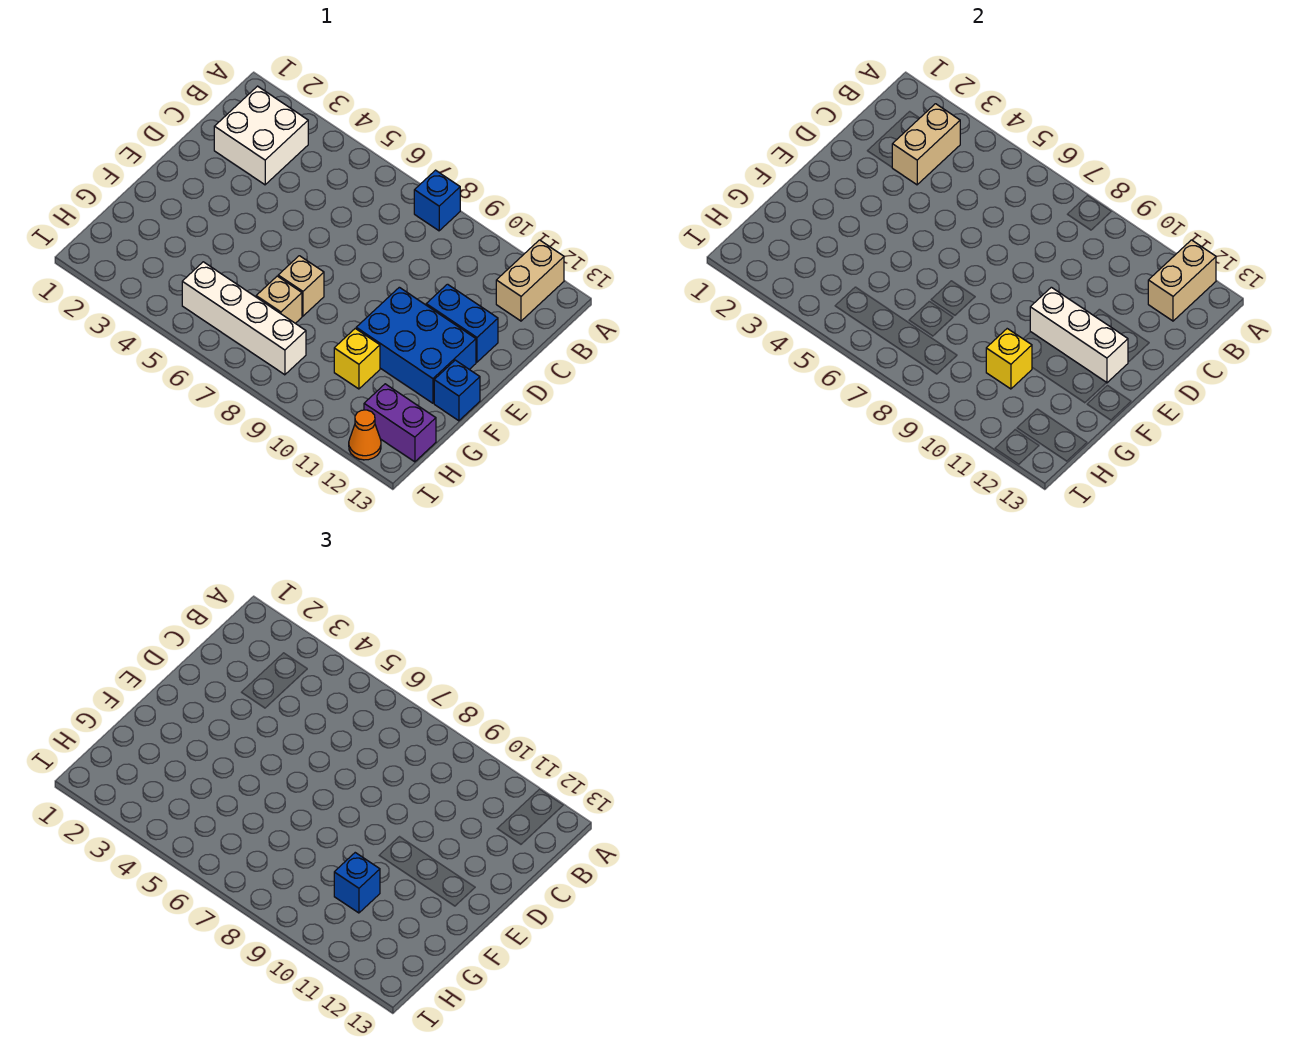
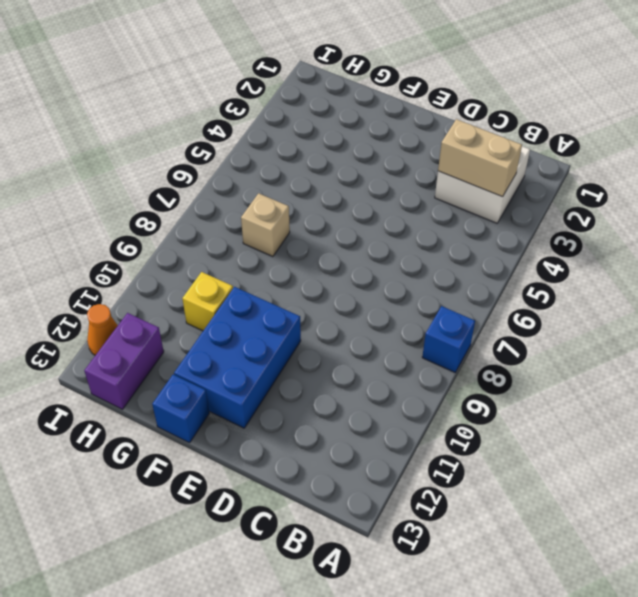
none -> tan 1x2 brick [496,240,564,321]
none -> blue 1x2 brick [426,284,498,362]
none -> tan 1x1 brick [278,256,324,316]

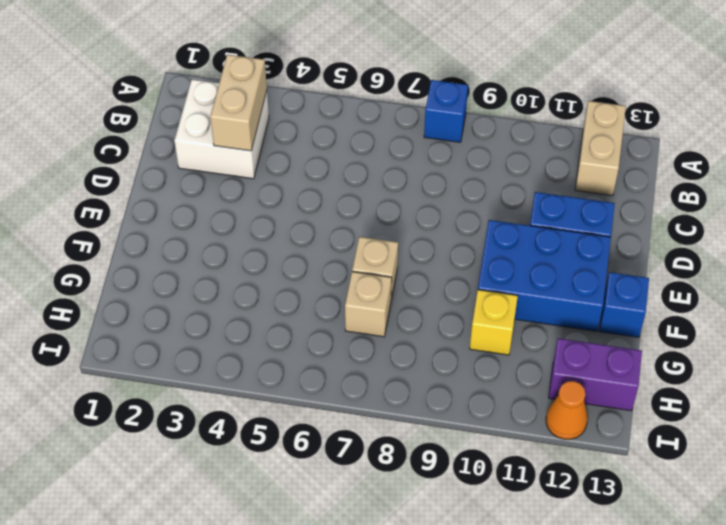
none -> white 1x4 brick [182,262,306,375]
none -> tan 1x2 brick [1148,240,1216,321]
none -> white 1x3 brick [1030,287,1128,383]

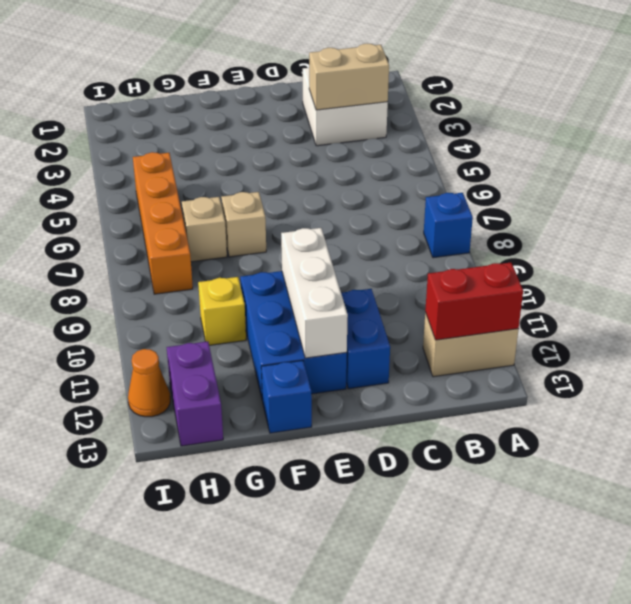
red 1x2 brick [425,262,523,340] -> tan 1x2 brick [1148,240,1216,321]
orange 1x4 brick [133,152,193,294] -> white 1x4 brick [182,262,306,375]
none -> yellow 1x1 brick [986,329,1032,389]
none -> blue 1x1 brick [334,853,380,913]

